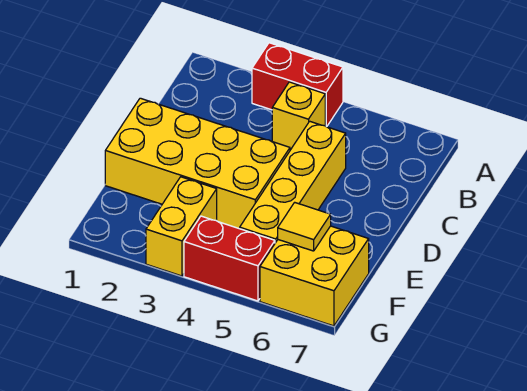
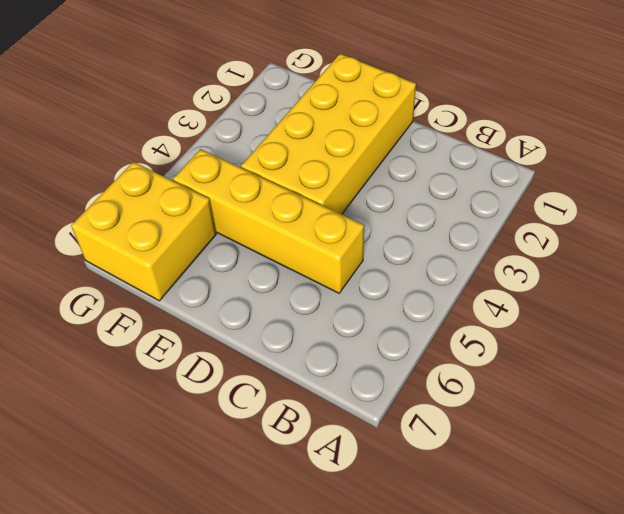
none -> red 1x2 brick [252,43,343,127]
none -> yellow 1x1 brick [272,82,325,149]

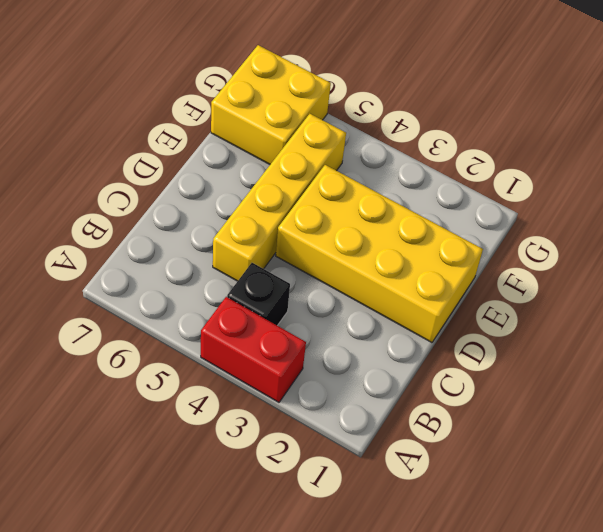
black 1x1 brick [227,263,290,326] -> yellow 1x1 brick [272,82,325,149]
none -> yellow 1x2 brick [146,177,217,276]
none -> red 1x2 brick [184,216,275,301]

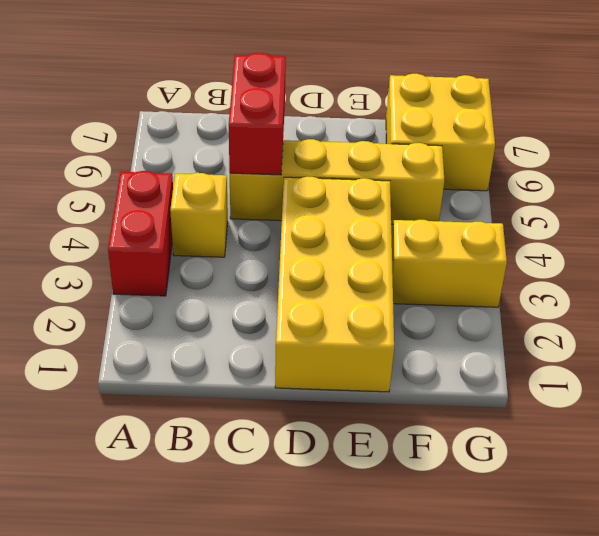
red 1x2 brick [229,53,286,175] -> red 1x2 brick moved to [184,216,275,301]
none -> yellow 1x1 tile [278,202,331,251]

